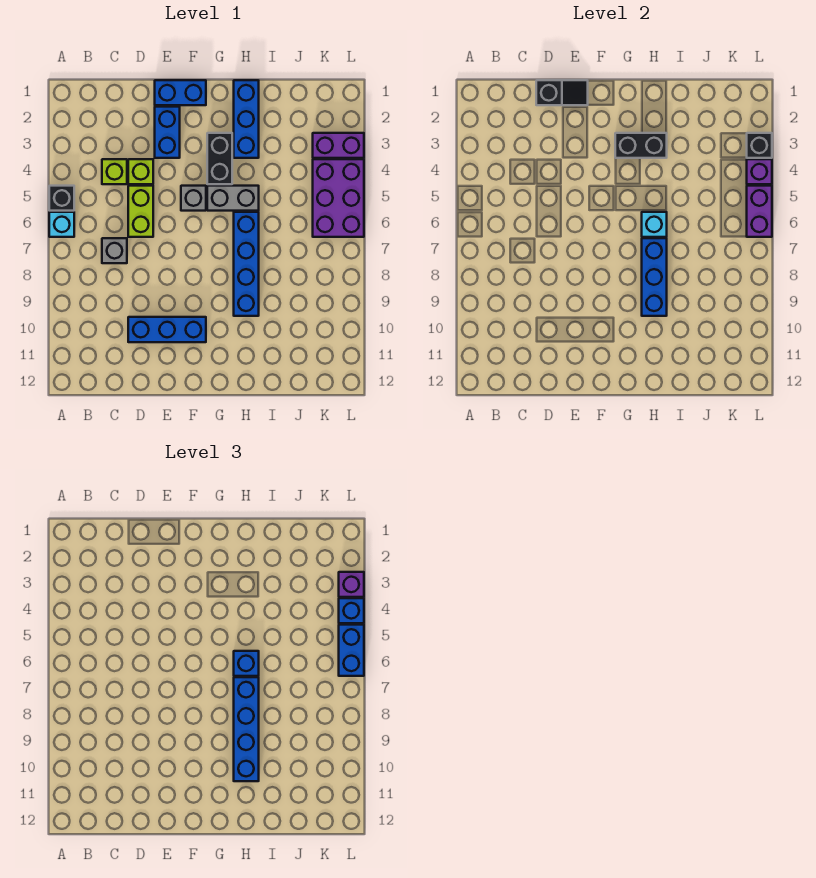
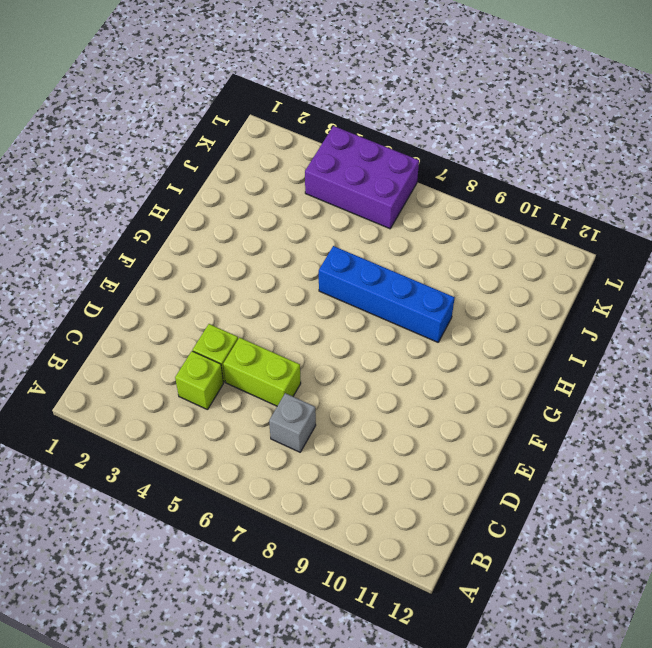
none -> black 1x1 brick [49,186,74,211]
none -> cyan 1x1 brick [49,212,74,237]
none -> blue 1x3 brick [128,317,206,342]

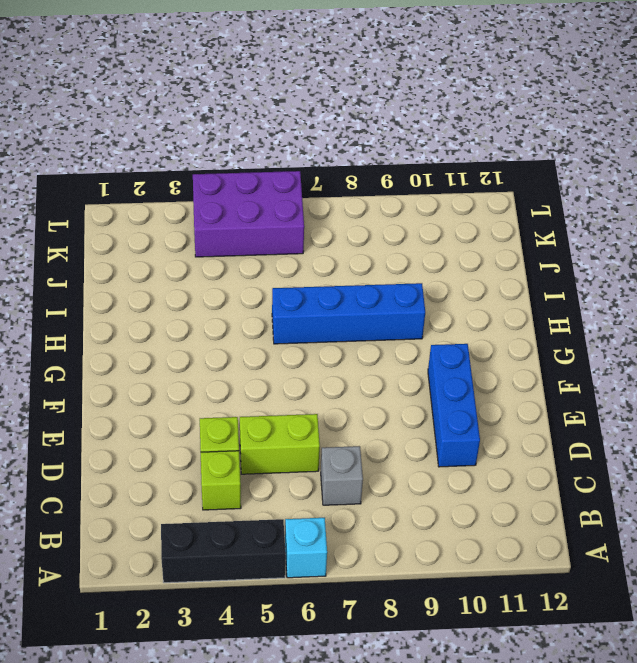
black 1x3 brick [161,519,285,583] -> black 1x1 brick [49,186,74,211]
none -> blue 1x2 brick [155,80,206,105]
none -> blue 1x2 brick [155,107,180,158]
none -> grey 1x1 brick [181,186,206,211]

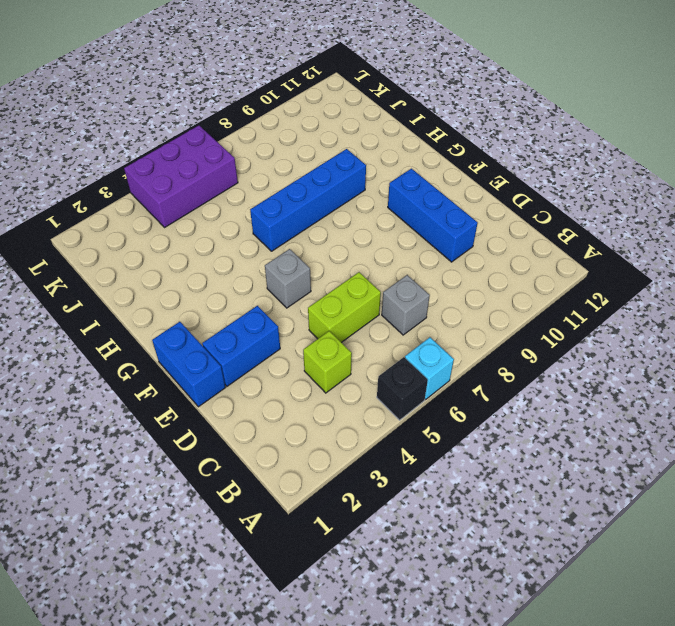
none -> lime 1x1 brick [128,159,153,184]
none -> black 1x2 brick [207,133,232,184]
none -> grey 1x2 brick [207,186,259,211]

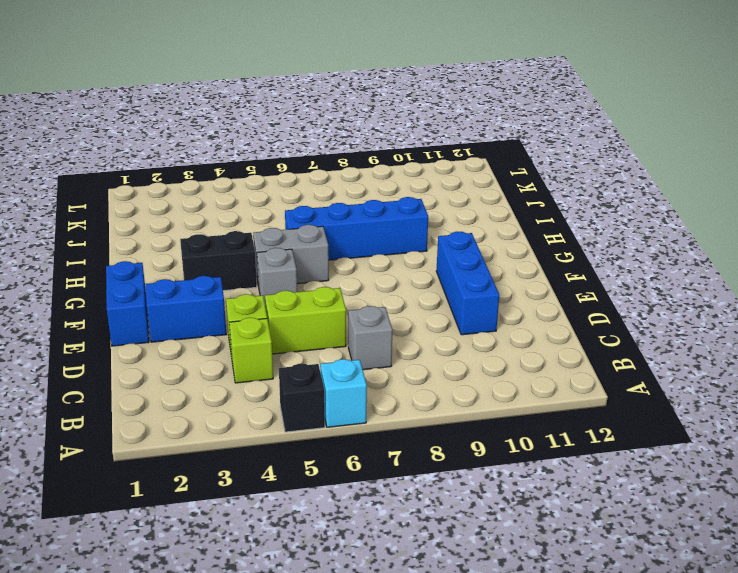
grey 1x2 brick [253,225,329,285] -> grey 1x2 brick turned to [207,186,259,211]
none -> blue 1x3 brick [234,80,259,158]
none -> purple 1x2 brick [313,133,364,158]
none -> purple 2x3 brick [313,159,364,237]

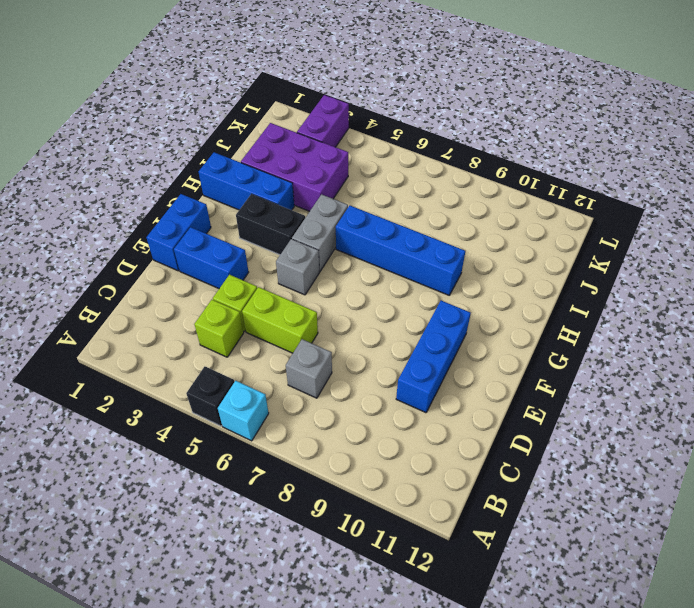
purple 2x3 brick [241,123,348,211] -> purple 2x3 brick moved to [313,159,364,237]
none -> black 1x2 slope [536,80,588,105]
none -> black 1x2 brick [615,133,667,158]
none -> cyan 1x1 brick [642,212,667,237]

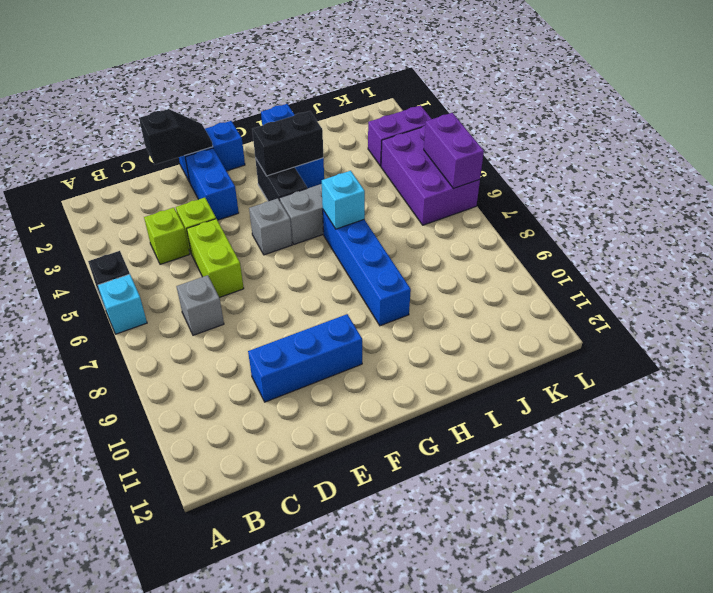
none -> blue 1x3 brick [642,238,667,316]
none -> black 1x1 brick [747,133,772,158]
none -> purple 1x1 brick [747,159,772,184]

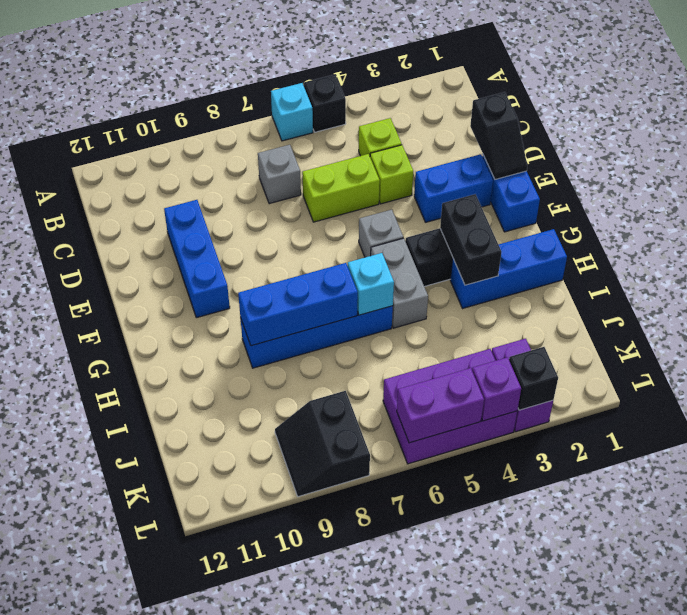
black 2x2 slope [275,391,370,497] -> none
none -> blue 1x1 brick [234,651,259,676]
none -> blue 1x4 brick [234,677,259,781]
none -> purple 1x1 brick [339,572,364,597]

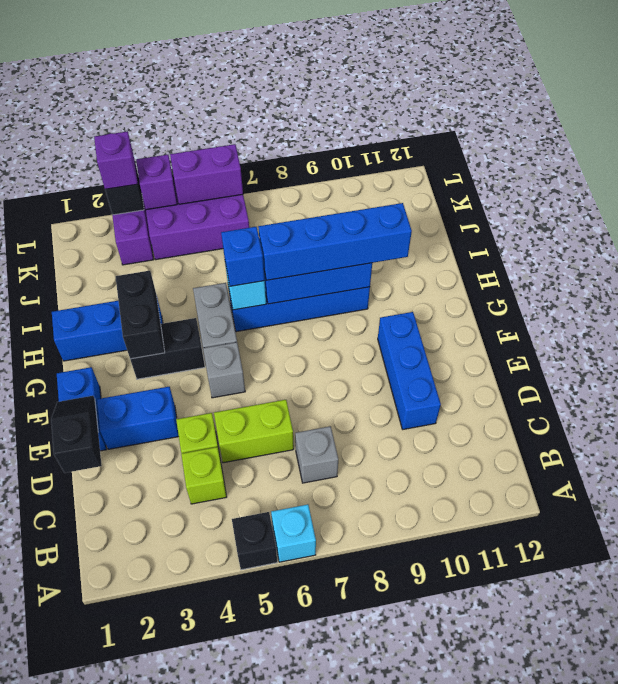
none -> blue 1x1 brick [339,598,364,623]
none -> blue 1x2 brick [339,625,364,676]

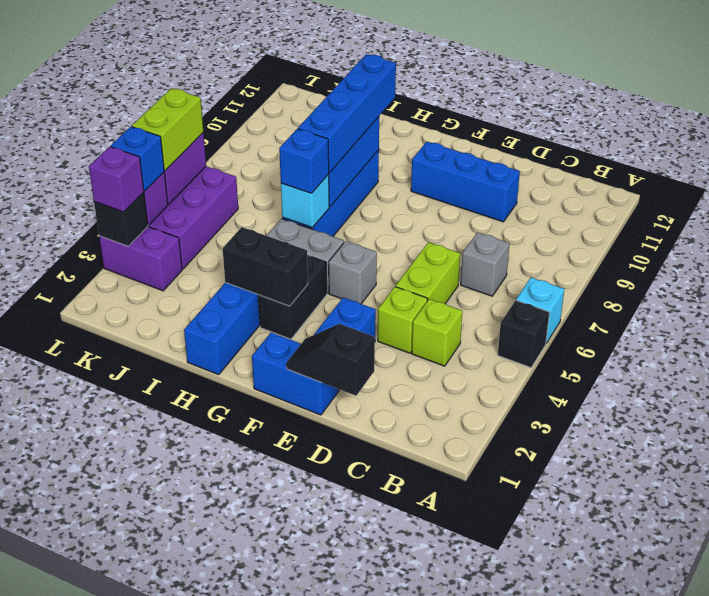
lime 1x2 brick [132,88,203,170] -> blue 1x2 brick [339,625,364,676]

